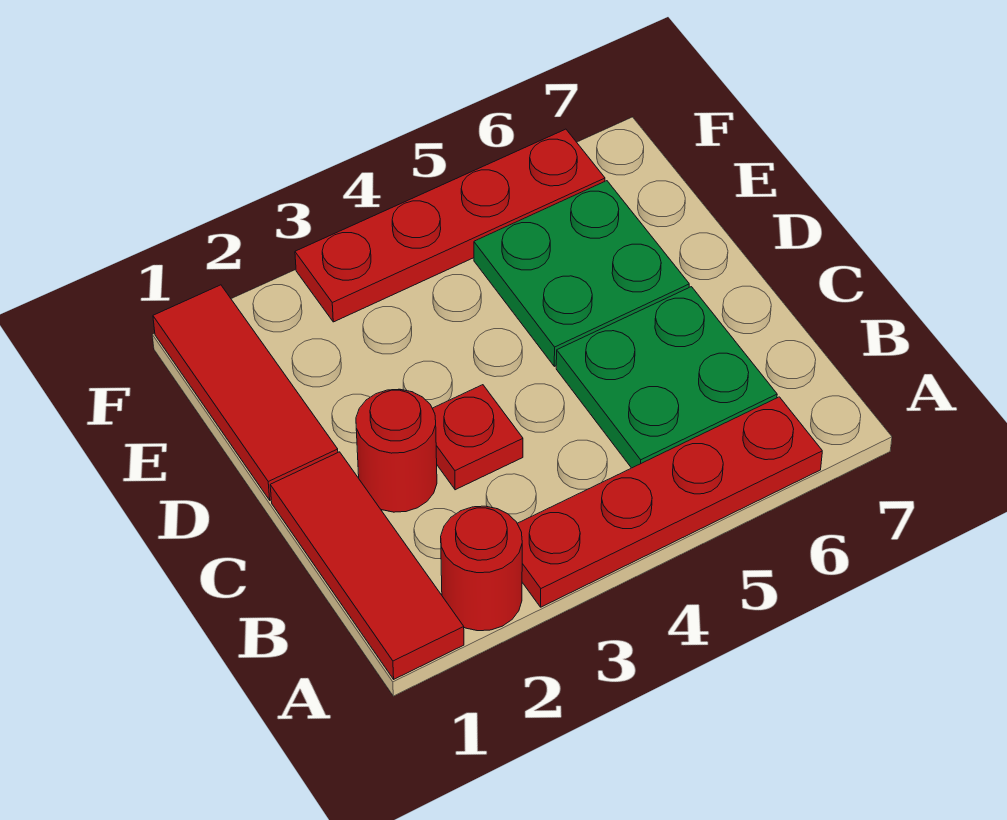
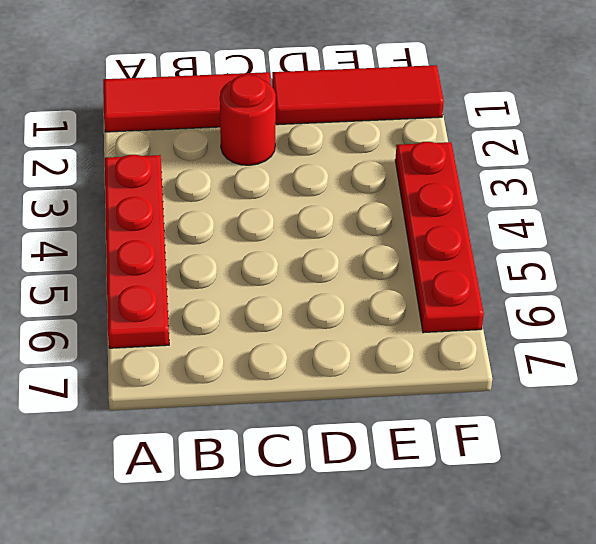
none -> red 1x1 round brick [441,506,522,631]
none -> green 2x2 plate [556,287,777,468]

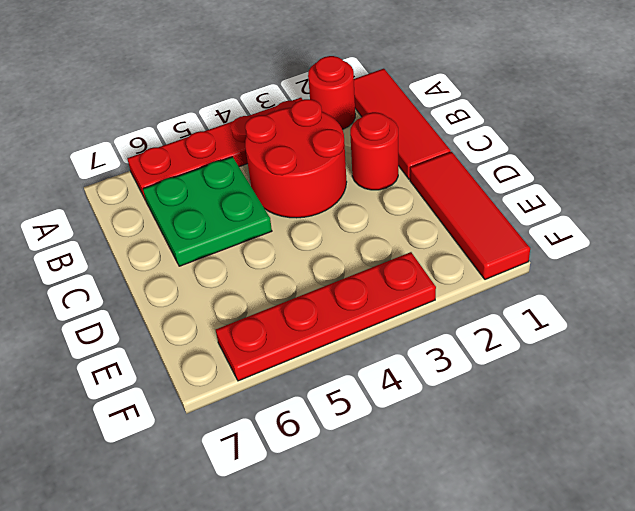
red 2x2 round brick [245,99,347,218] -> red 1x1 plate [432,385,523,490]
none -> green 2x2 plate [474,181,689,366]

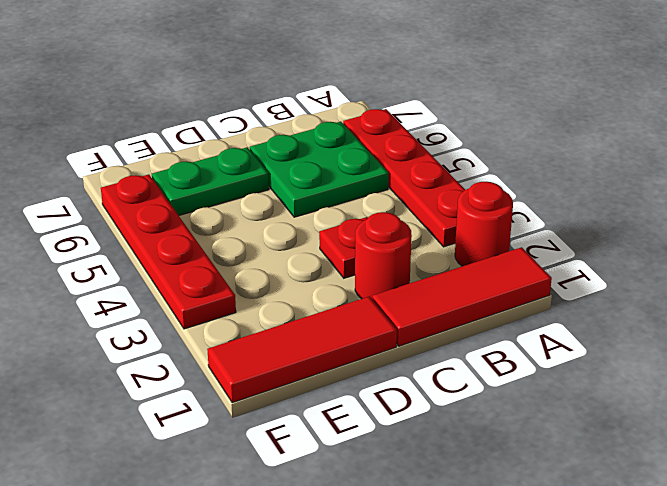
green 1x2 plate [152,147,269,215] -> green 2x2 plate [474,181,689,366]

